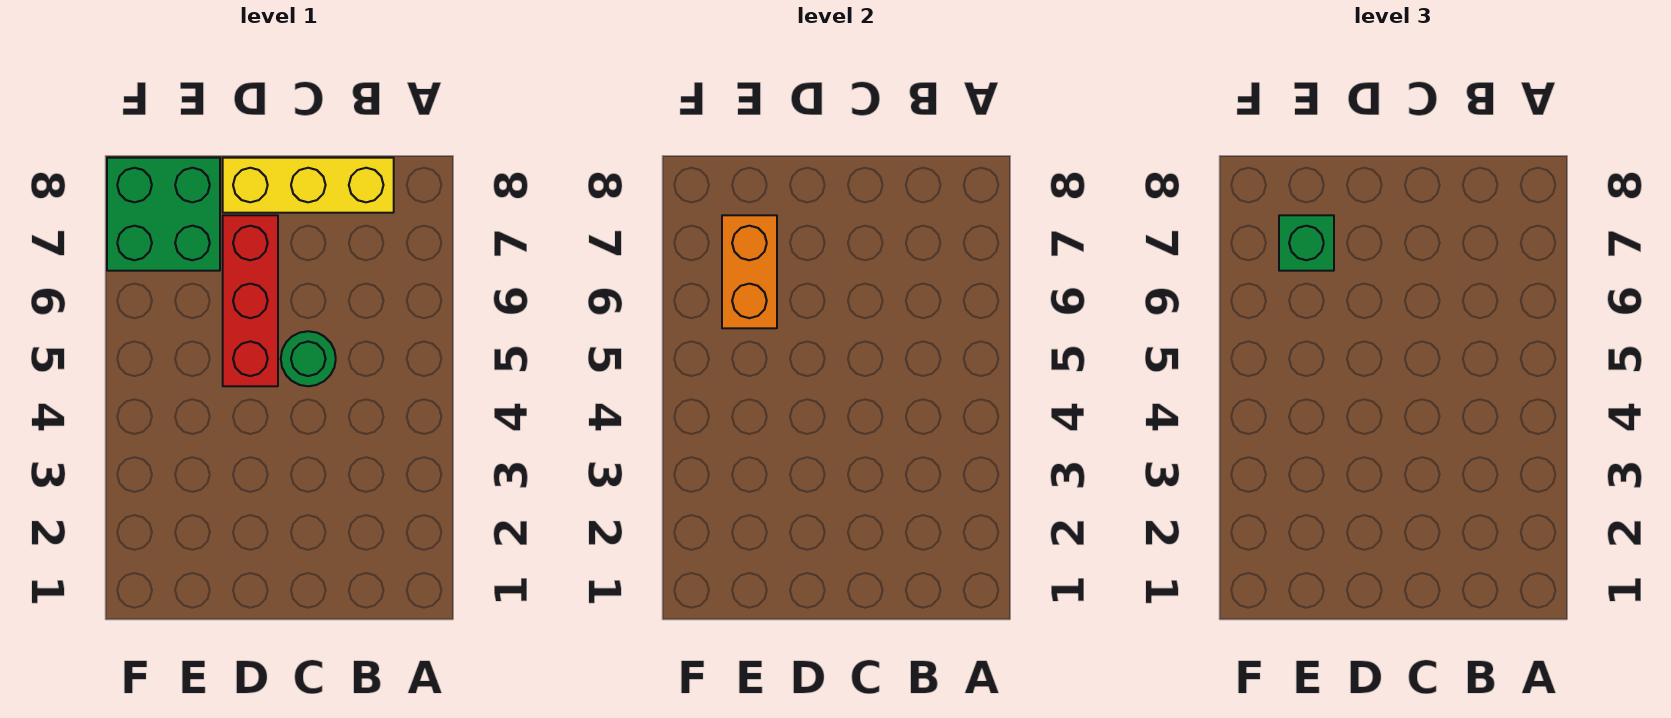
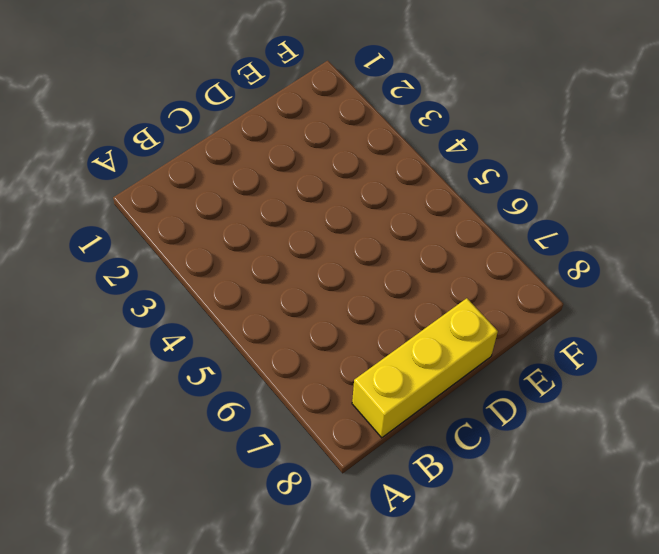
none -> green 1x1 round brick [281,331,336,386]
none -> red 1x3 brick [223,215,278,386]

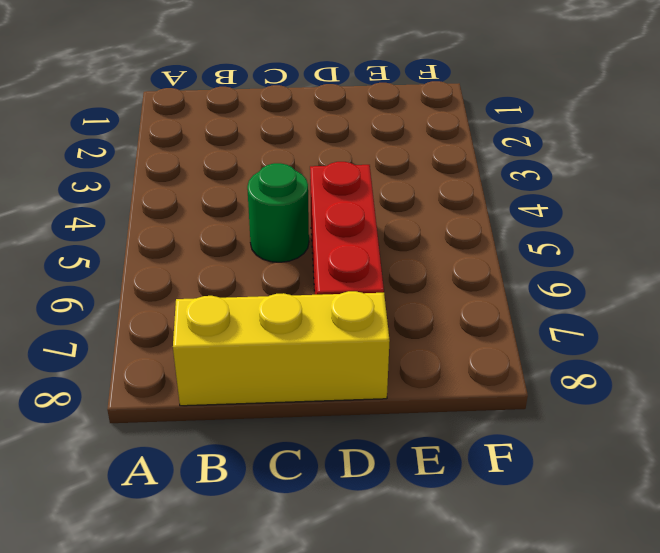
none -> green 2x2 brick [107,158,220,271]
none -> orange 1x2 brick [722,215,777,328]

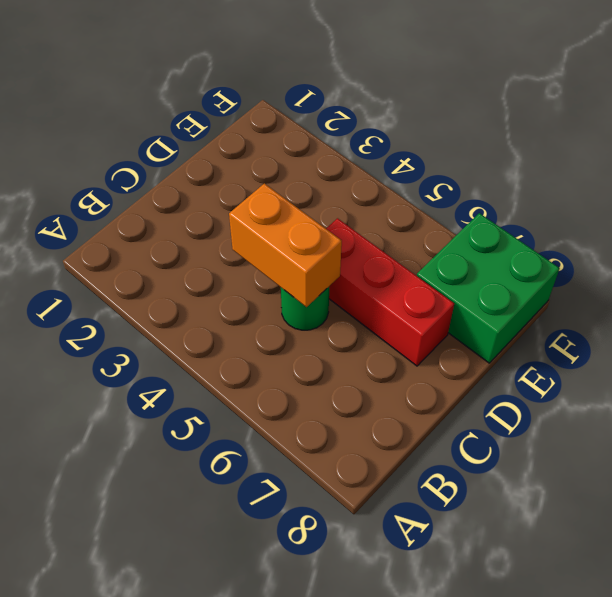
orange 1x2 brick [229,183,342,307] -> orange 1x2 brick moved to [722,215,777,328]
none -> yellow 1x3 brick [223,158,394,213]
none -> green 1x1 brick [1279,215,1334,271]

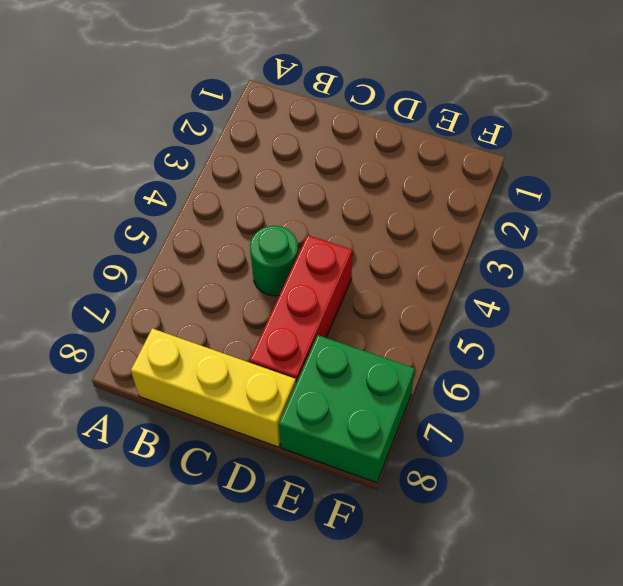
none -> orange 1x2 brick [722,215,777,328]
none -> green 1x1 brick [1279,215,1334,271]

